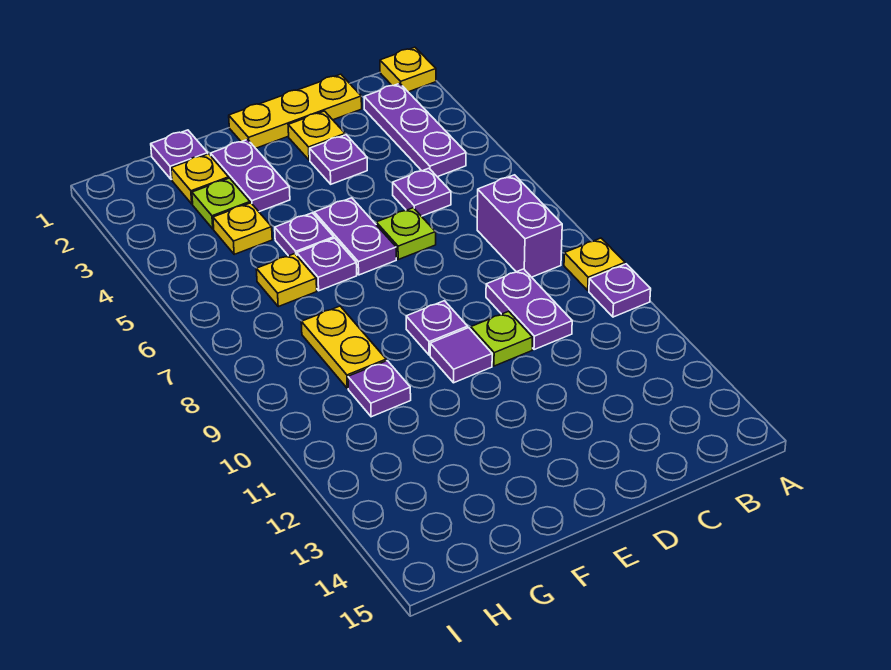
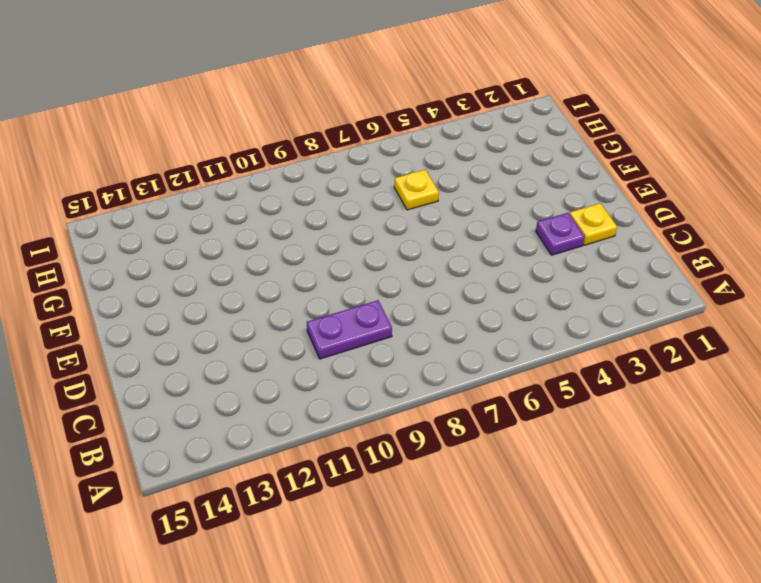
none -> yellow 1x1 plate [380,47,436,92]
none -> yellow 1x1 plate [564,238,625,290]
none -> purple 1x1 plate [589,264,651,317]

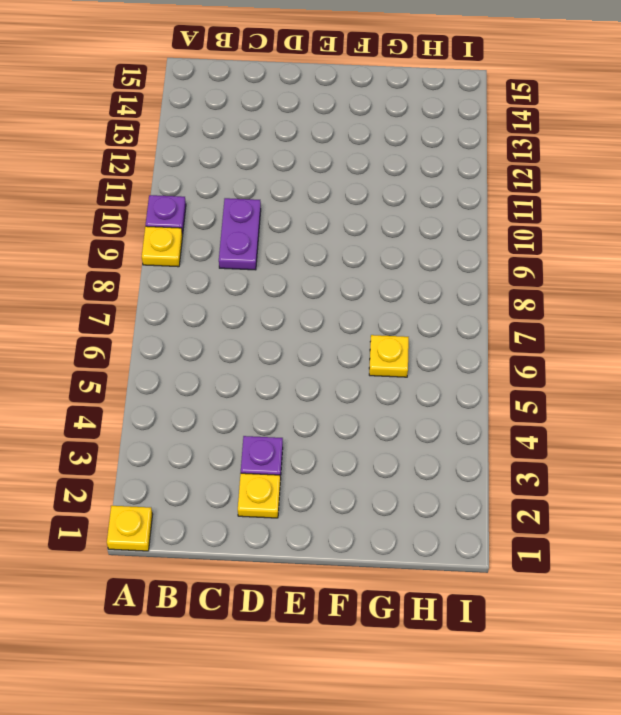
none -> purple 1x3 plate [364,83,466,177]
none -> purple 1x2 brick [477,175,562,277]
none -> yellow 1x3 plate [229,74,362,148]

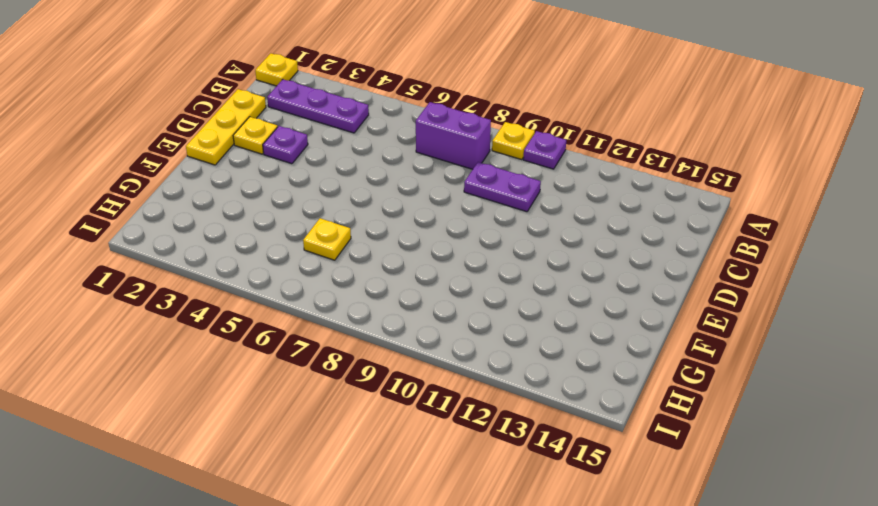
none -> purple 1x1 plate [393,168,451,216]
none -> lime 1x1 plate [376,208,436,259]
none -> lime 1x1 plate [471,311,533,366]

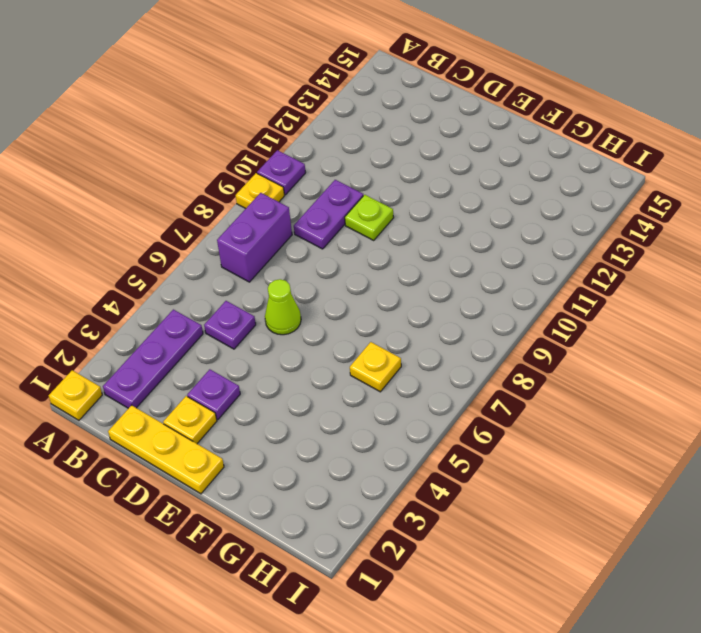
lime 1x1 cone [265,279,301,335] -> lime 1x1 plate [376,208,436,259]
none -> purple 1x2 plate [314,198,396,275]
none -> purple 1x1 plate [406,301,468,355]
none -> purple 1x1 tile [430,328,492,383]

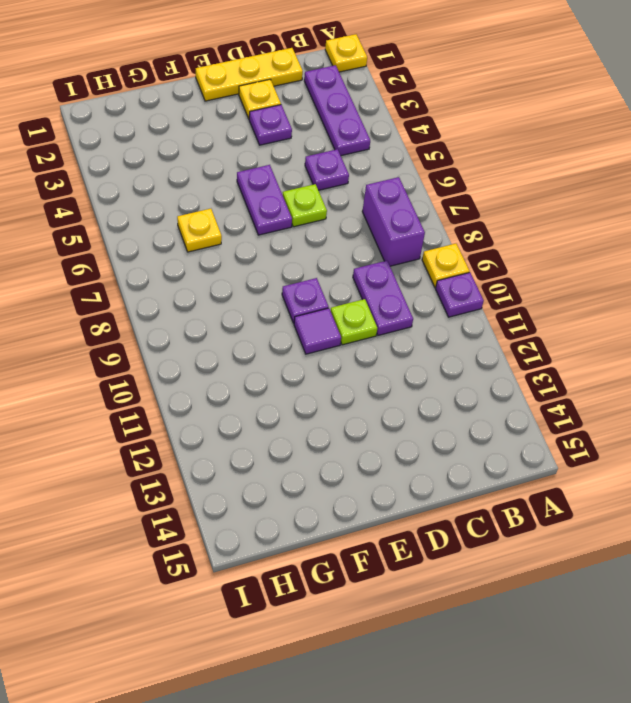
none -> purple 1x2 plate [211,140,290,212]
none -> purple 1x1 plate [275,213,334,256]
none -> purple 1x1 plate [297,238,357,291]

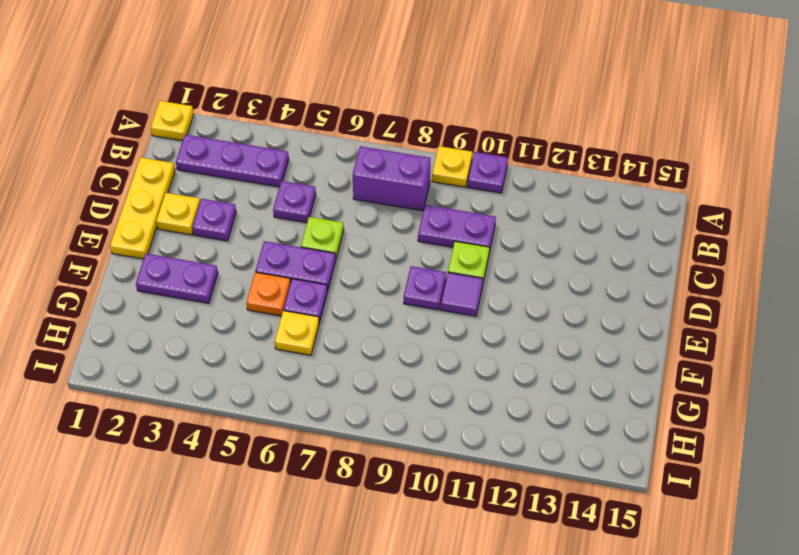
orange 1x1 plate [246,272,290,316] -> purple 1x1 plate [275,213,334,256]
none -> purple 1x1 plate [151,130,208,180]
none -> yellow 1x1 plate [171,154,229,204]
none -> lime 1x1 plate [192,178,250,229]

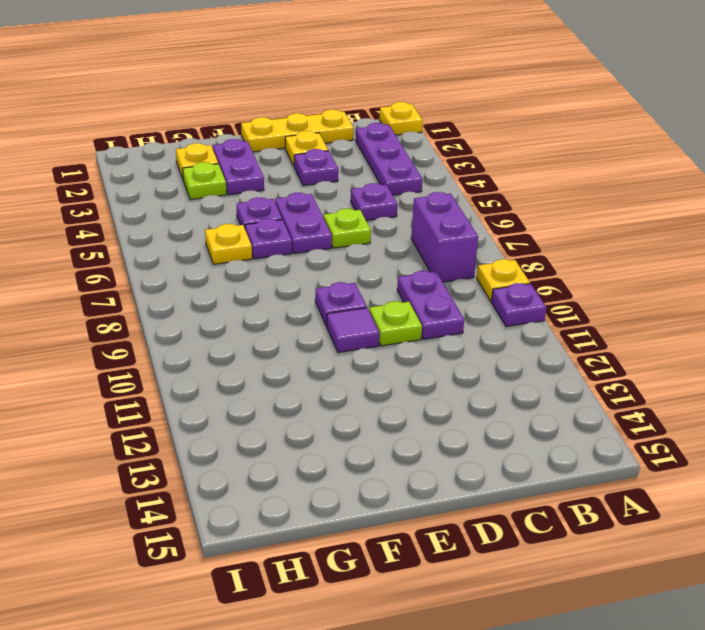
none -> purple 1x1 plate [151,130,208,180]
none -> yellow 1x1 plate [213,203,272,254]
none -> yellow 1x2 plate [301,306,386,388]

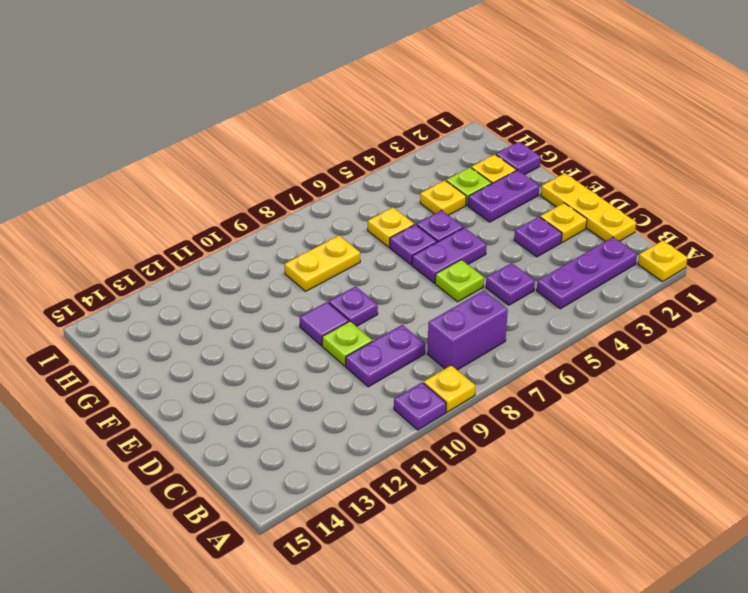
none -> purple 1x1 plate [348,361,411,417]

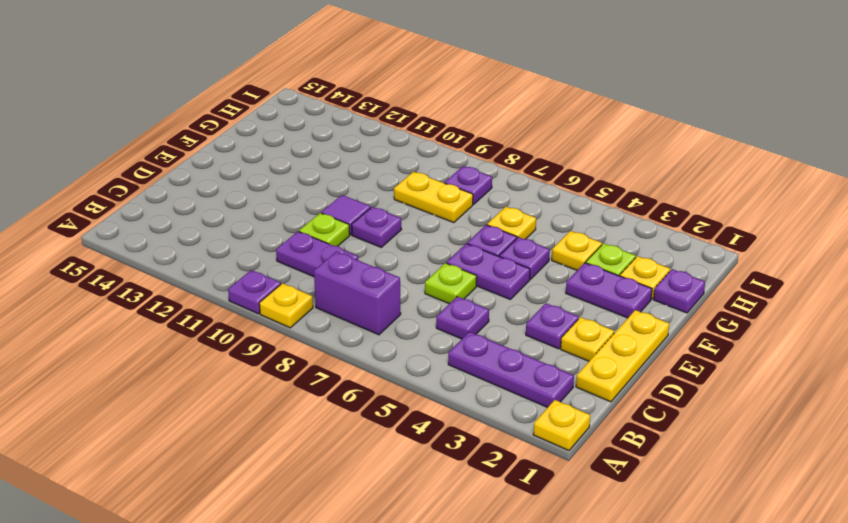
purple 1x1 plate [445,166,492,205] -> purple 1x1 plate moved to [348,361,411,417]

